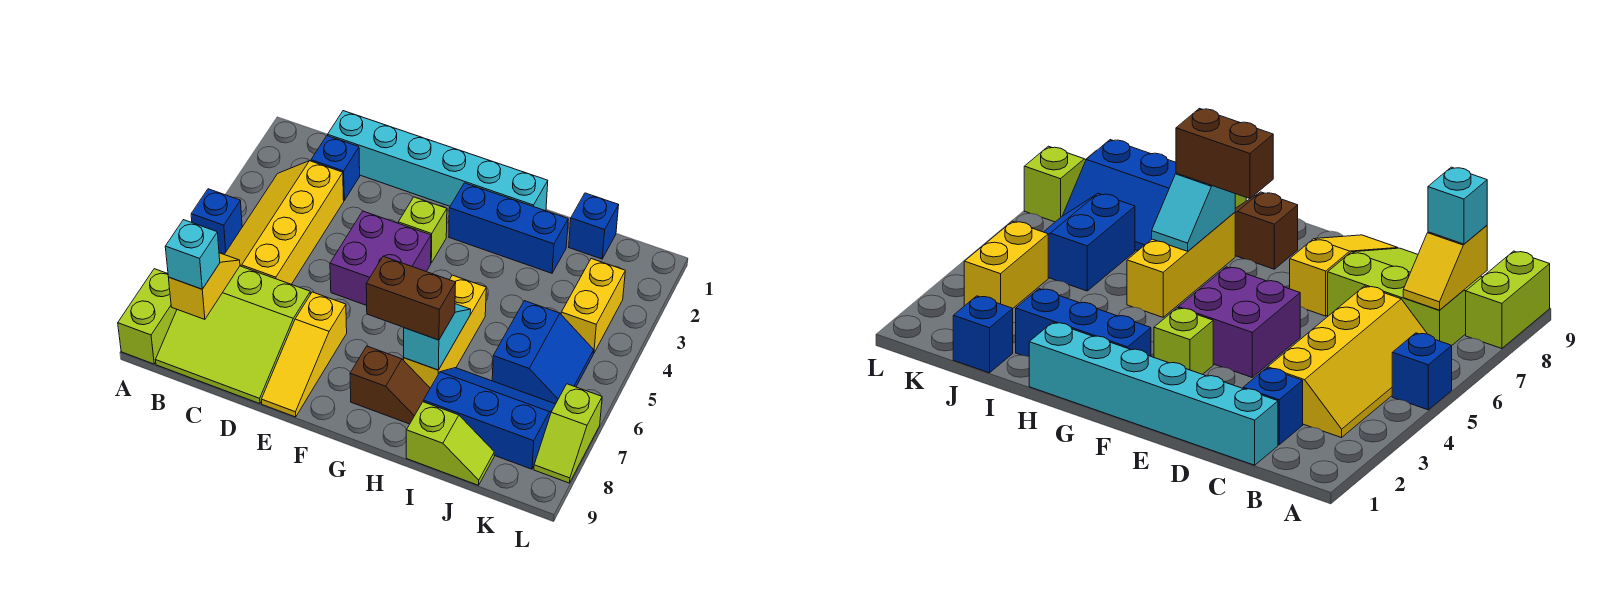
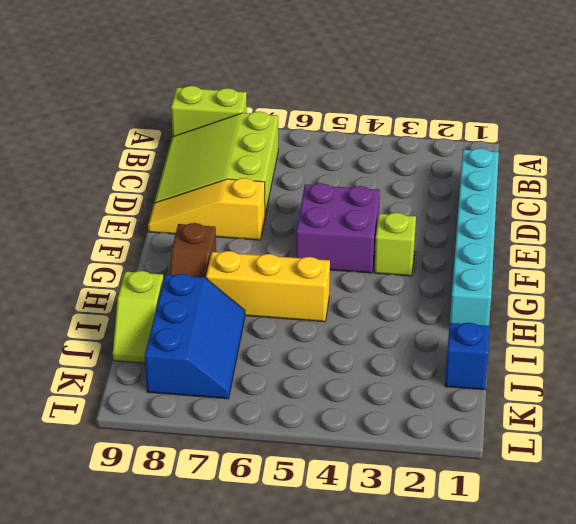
none -> blue 1x1 brick [191,189,242,254]
none -> yellow 2x4 slope [224,161,344,284]
none -> blue 1x1 brick [311,136,360,200]

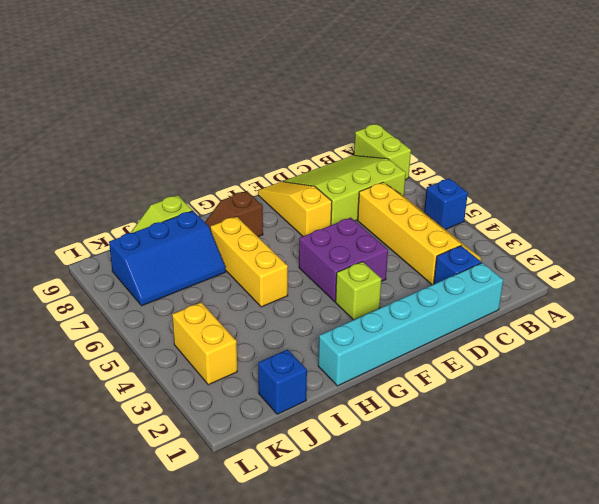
none -> blue 1x3 brick [449,183,568,273]
none -> blue 2x2 slope [492,301,594,404]
none -> lime 1x2 slope [534,384,602,483]

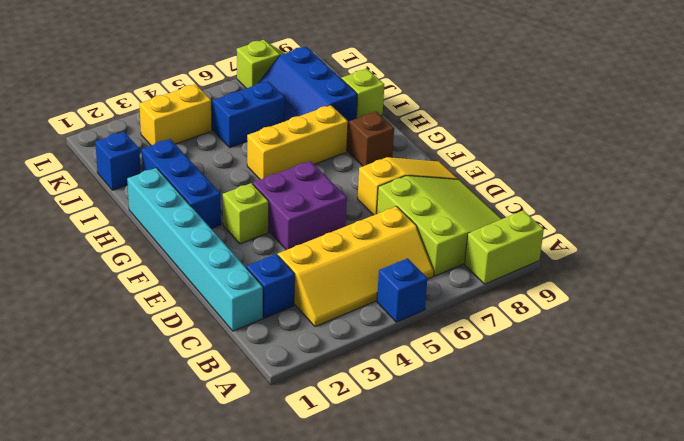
none -> yellow 1x2 slope [169,253,240,319]
none -> cyan 1x2 slope [404,304,471,370]
none -> cyan 1x1 brick [165,220,220,289]

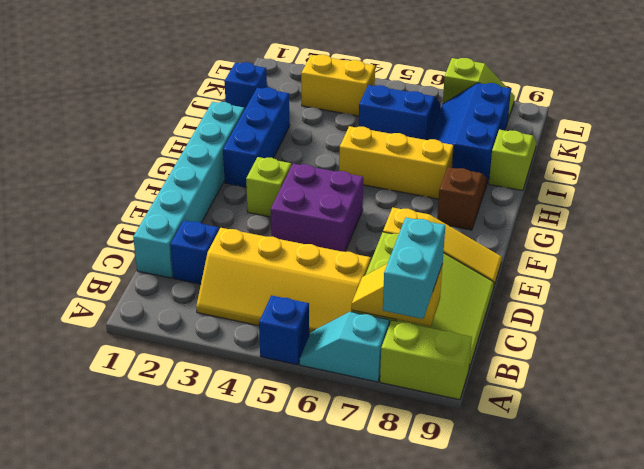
cyan 1x2 slope [300,312,389,382] -> cyan 1x2 slope moved to [404,304,471,370]
cyan 1x2 brick [383,218,445,319] -> cyan 1x1 brick [165,220,220,289]
none -> brown 1x2 brick [366,256,456,340]

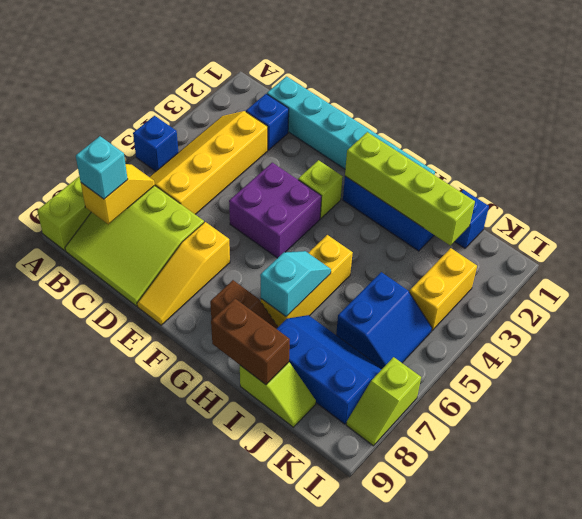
lime 1x4 brick [345,132,475,245] -> none
brown 1x2 brick [211,299,290,385] -> brown 1x2 brick moved to [366,256,456,340]

